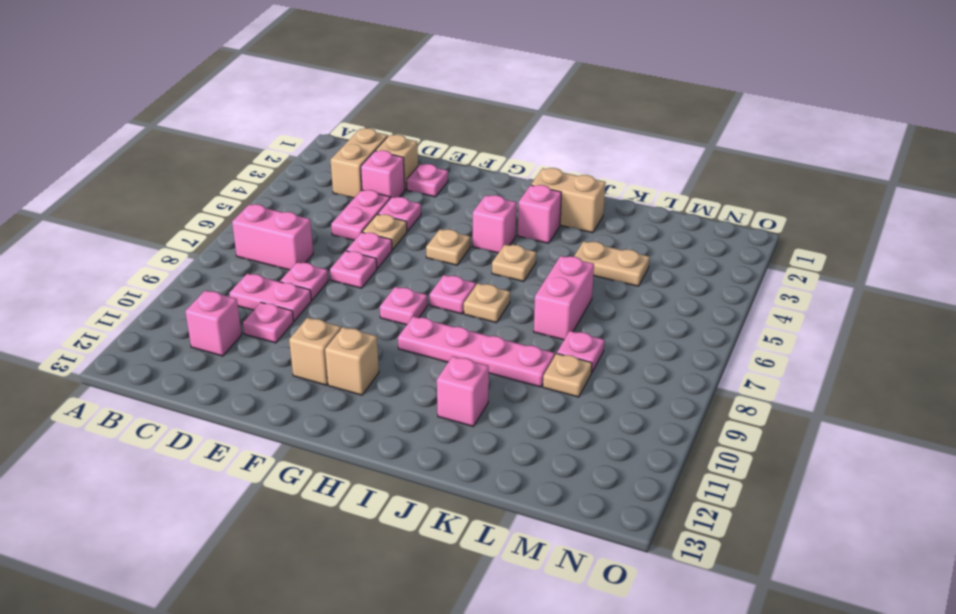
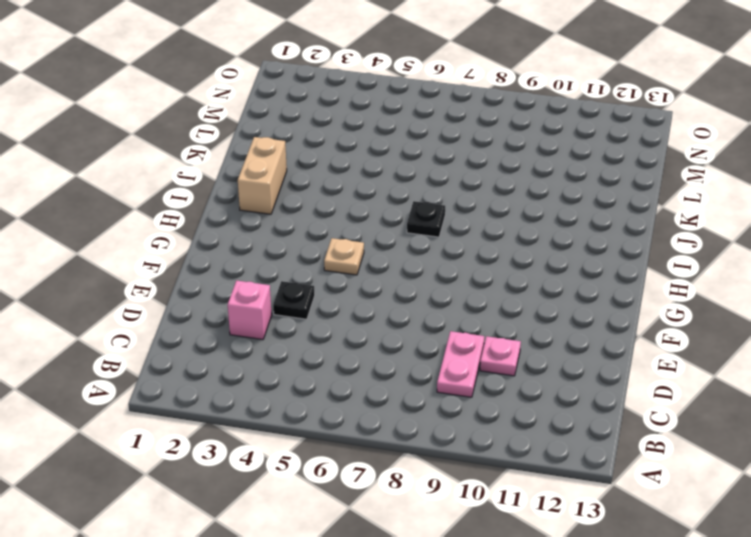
black 1x1 plate [273,281,315,319] -> pink 1x1 plate [378,197,421,231]
black 1x1 plate [407,201,445,237] -> tan 1x1 plate [464,283,510,323]
none -> pink 1x2 brick [232,204,313,270]
none -> tan 1x2 brick [331,128,388,198]
none -> pink 1x1 brick [185,291,242,356]
none -> tan 1x1 brick [375,135,418,190]

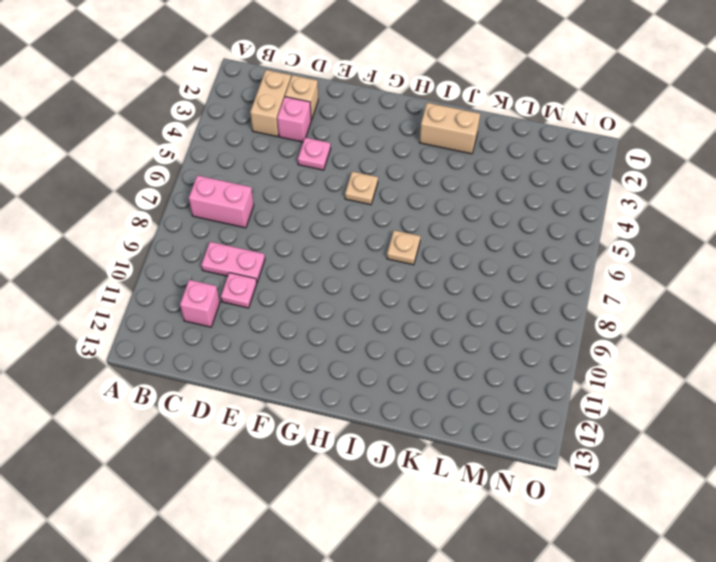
none -> pink 1x2 plate [331,190,390,240]
none -> pink 1x1 plate [280,262,328,300]
none -> pink 1x1 plate [407,164,448,197]
none -> tan 1x1 plate [362,214,407,250]

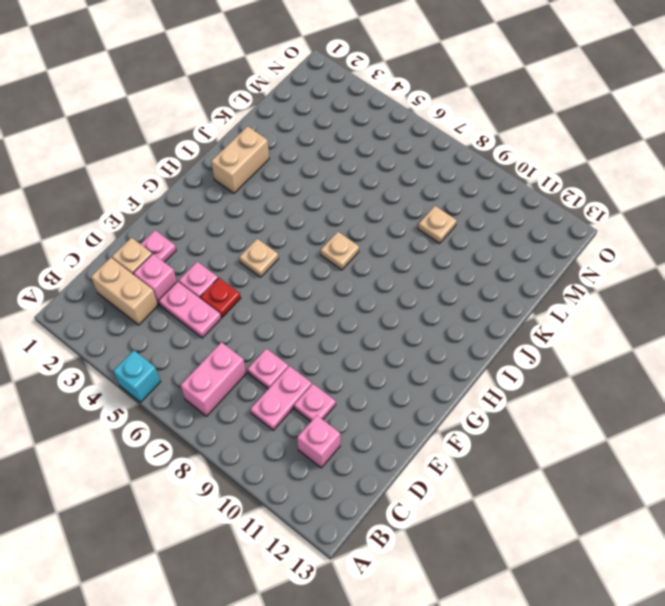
cyan 1x1 brick [113,351,160,402] -> none
red 1x1 plate [200,278,241,317] -> tan 1x1 plate [362,214,407,250]
none -> pink 1x1 plate [346,232,392,269]
none -> pink 1x1 plate [330,251,377,288]
none -> tan 1x1 brick [289,318,341,385]
none -> pink 1x1 plate [380,287,427,325]

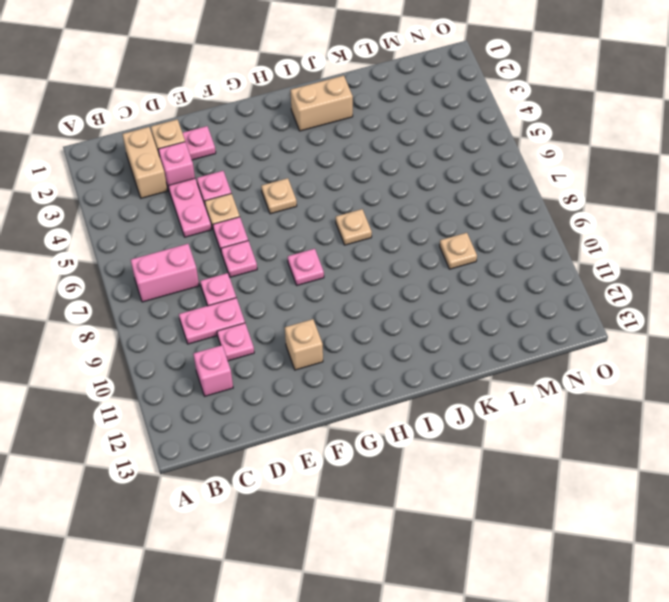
none -> tan 1x1 brick [325,327,379,395]
none -> pink 1x1 brick [473,195,516,253]
none -> pink 1x1 plate [429,275,476,314]
none -> pink 1x4 plate [398,316,555,387]

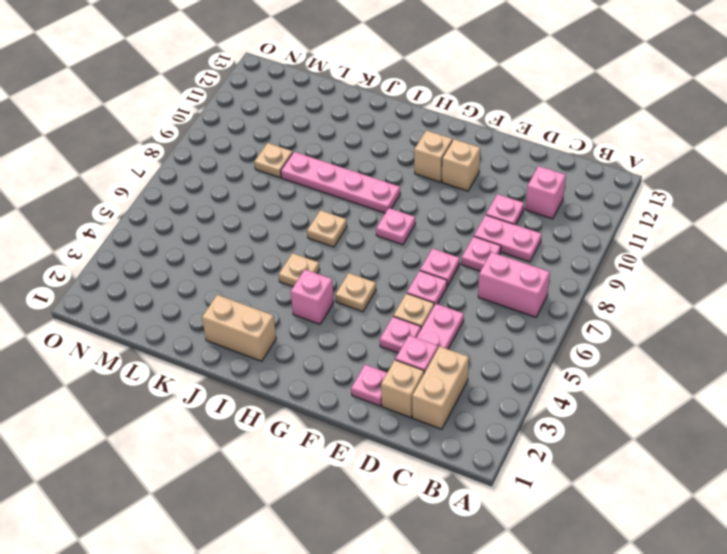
none -> pink 1x1 plate [429,275,476,314]
none -> pink 1x1 brick [518,185,561,243]
none -> pink 1x1 brick [437,356,489,427]
none -> tan 1x2 plate [574,241,650,286]

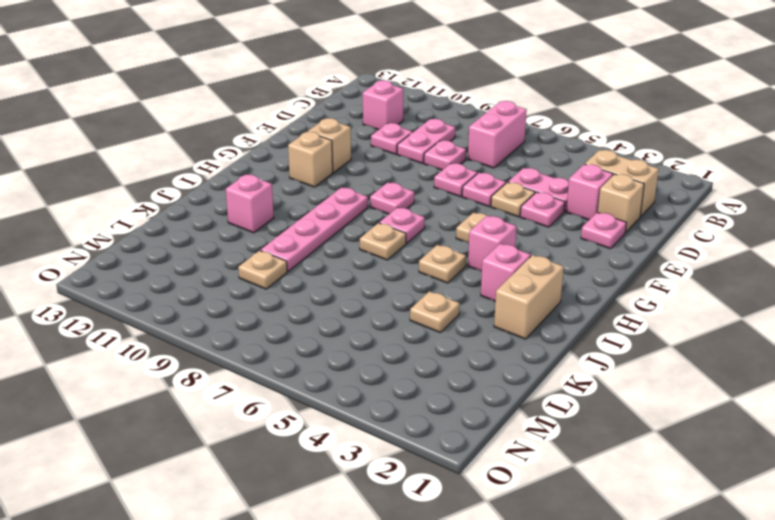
tan 1x1 plate [410,291,460,332] -> tan 1x2 plate [574,241,650,286]
none -> pink 1x2 brick [534,256,594,340]
none -> pink 1x1 plate [557,331,604,373]

